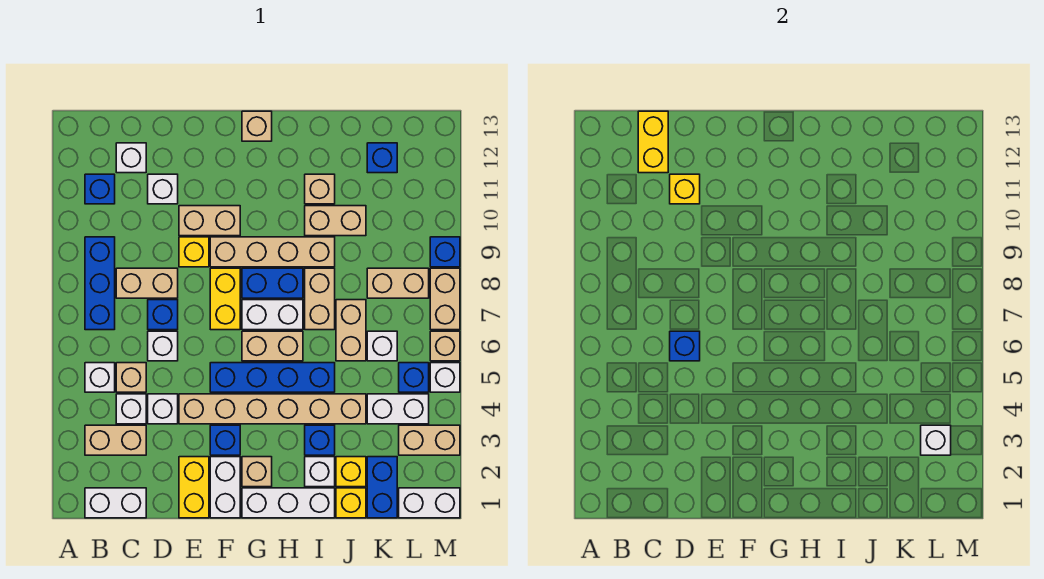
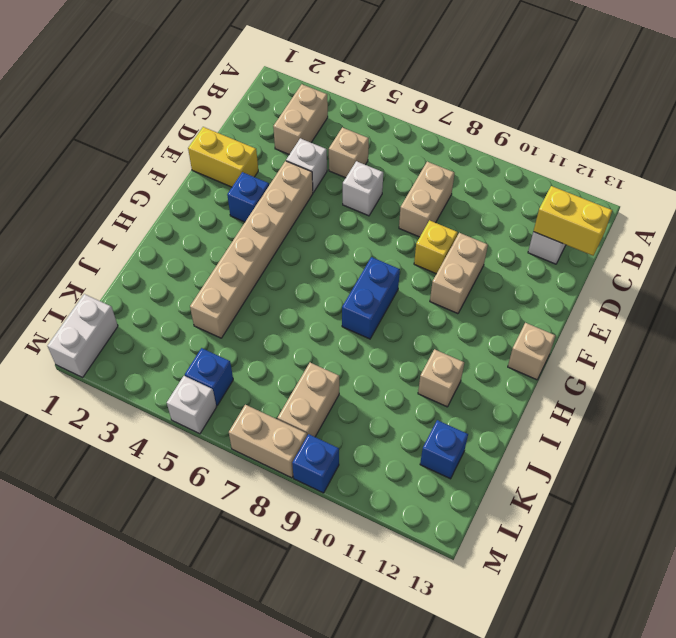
none -> white 1x2 brick [85,488,146,518]
none -> white 1x1 brick [85,363,115,392]
none -> blue 1x3 brick [85,237,115,330]
none -> blue 1x1 brick [85,174,115,204]

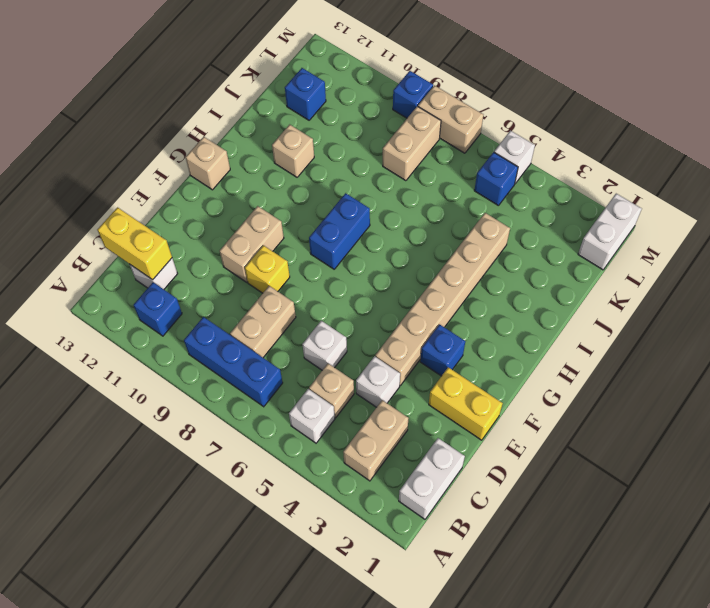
none -> white 1x1 brick [116,394,146,424]
none -> blue 1x1 brick [148,300,178,330]
none -> white 1x1 brick [148,174,178,204]
none -> white 1x2 brick [210,457,240,518]

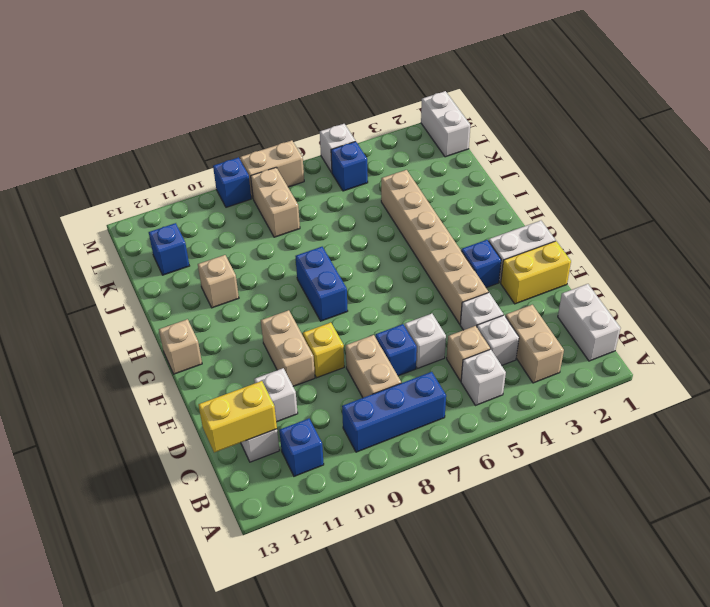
none -> blue 1x4 brick [210,363,335,392]
none -> yellow 1x2 brick [210,268,240,330]
none -> tan 1x4 brick [210,237,335,267]
none -> white 1x3 brick [242,488,335,518]

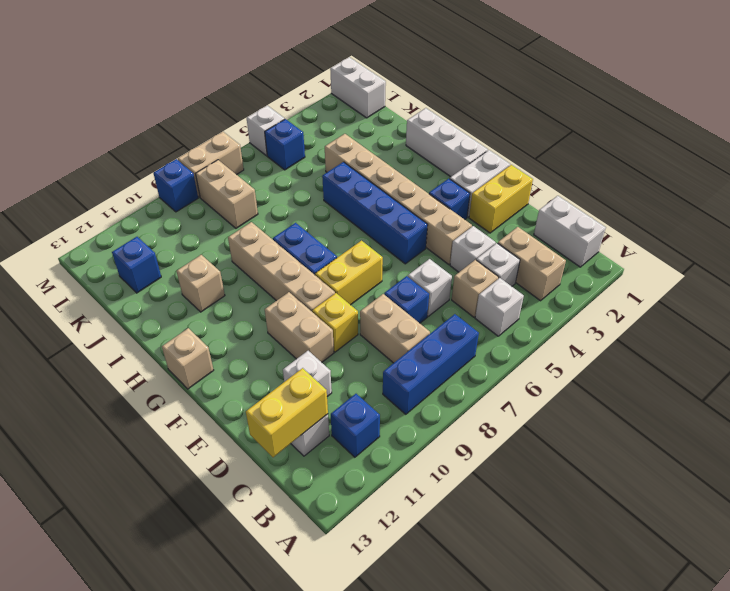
none -> tan 1x1 brick [242,457,272,487]
none -> tan 1x2 brick [242,331,303,361]
none -> white 1x2 brick [242,300,303,330]
none -> white 1x1 brick [305,457,335,487]

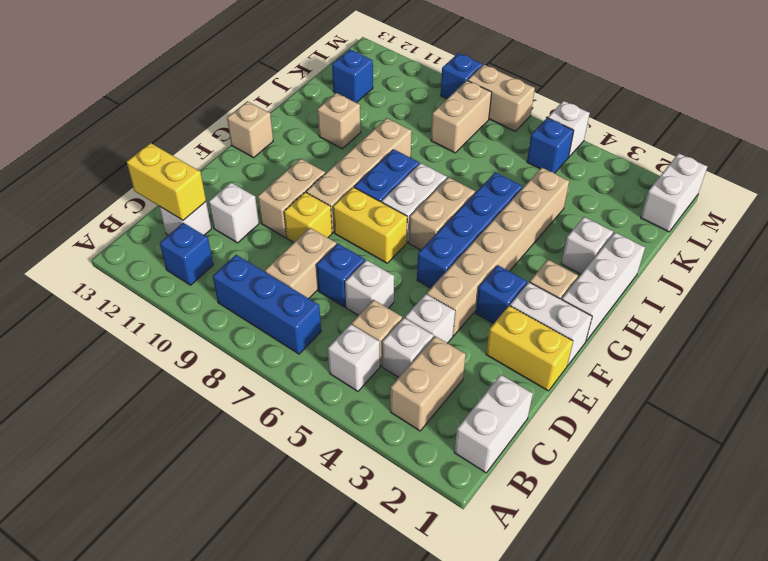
none -> blue 1x1 brick [305,425,335,455]
none -> tan 1x2 brick [305,268,335,330]
none -> tan 1x2 brick [305,206,366,236]
none -> yellow 1x1 brick [336,488,366,518]

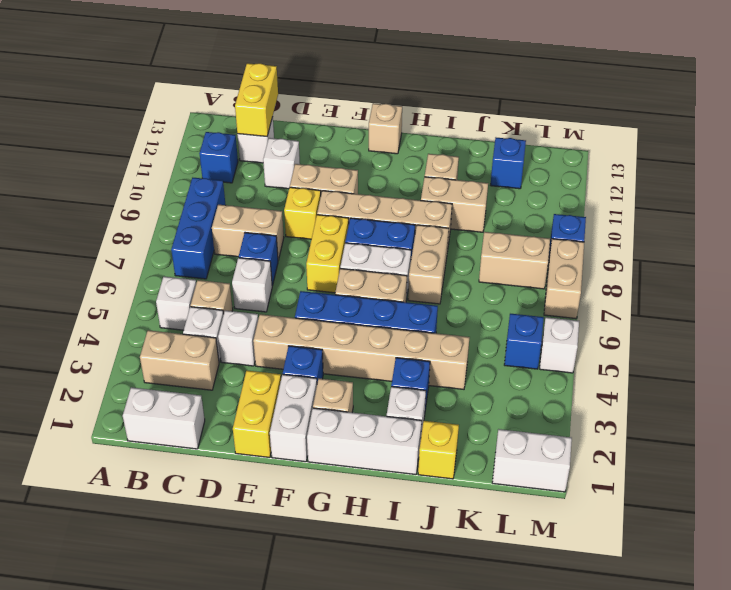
none -> yellow 1x1 brick [336,457,366,487]
none -> tan 1x2 brick [336,300,366,361]
none -> blue 1x2 brick [367,457,397,518]
none -> white 1x2 brick [367,394,429,424]

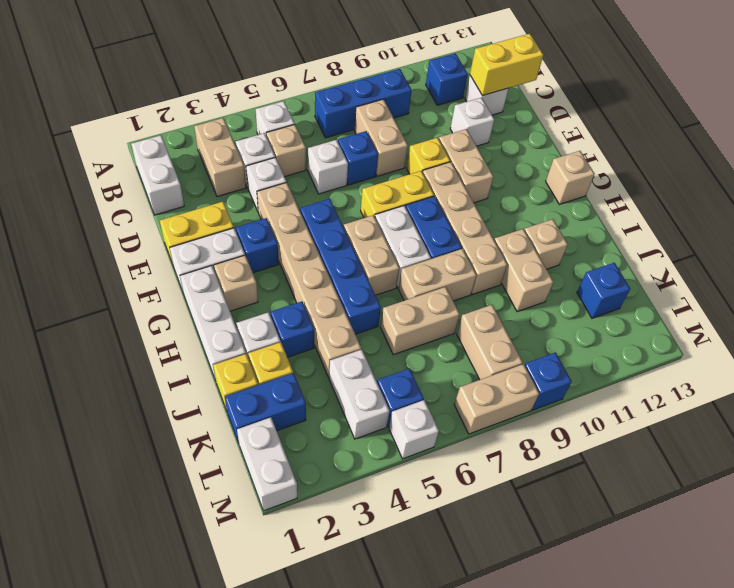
none -> white 1x1 brick [367,331,397,361]
none -> tan 1x2 brick [399,425,460,455]
none -> tan 1x1 brick [430,331,460,361]
none -> blue 1x1 brick [670,331,700,361]

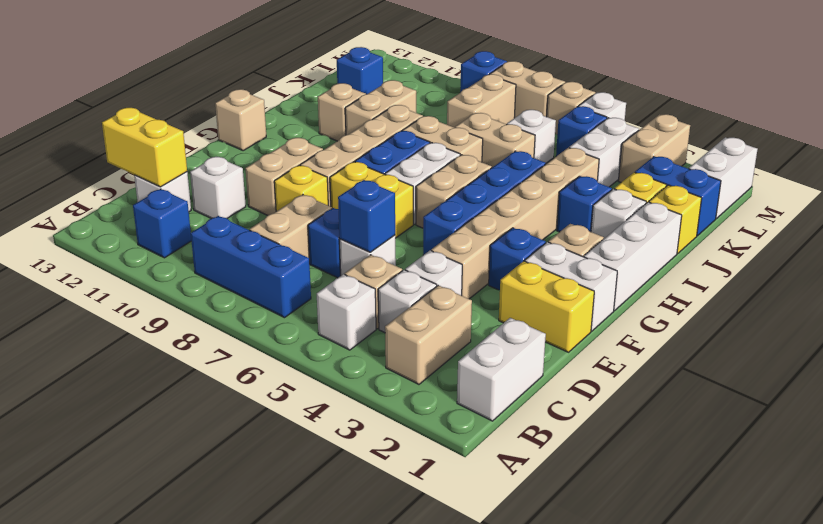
none -> yellow 1x1 brick [670,174,700,204]
none -> white 1x1 brick [921,425,951,455]

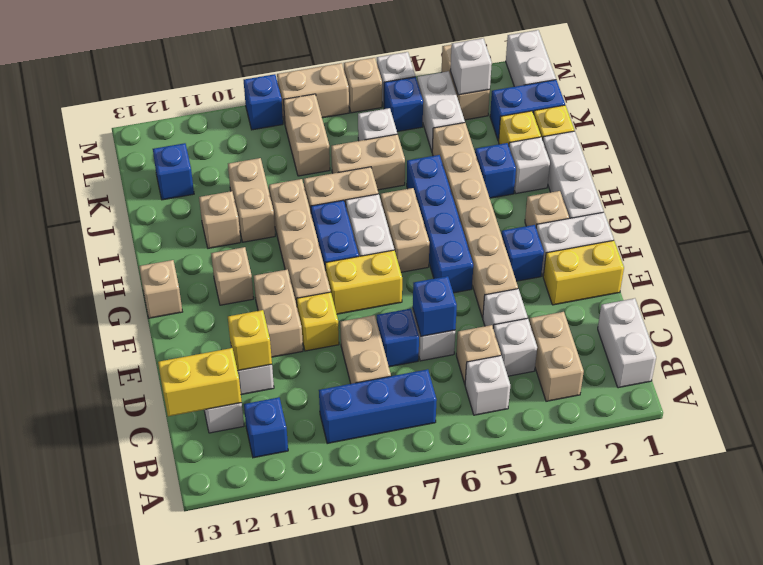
tan 1x1 brick [211,247,254,305] -> none

